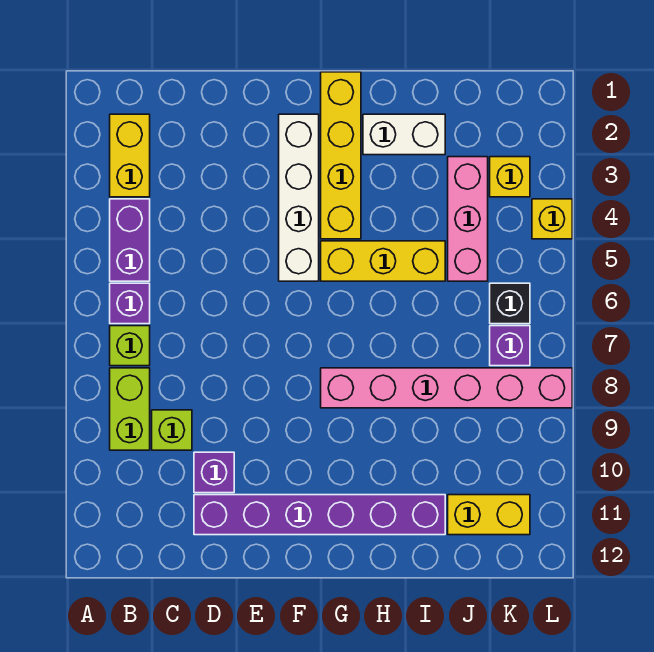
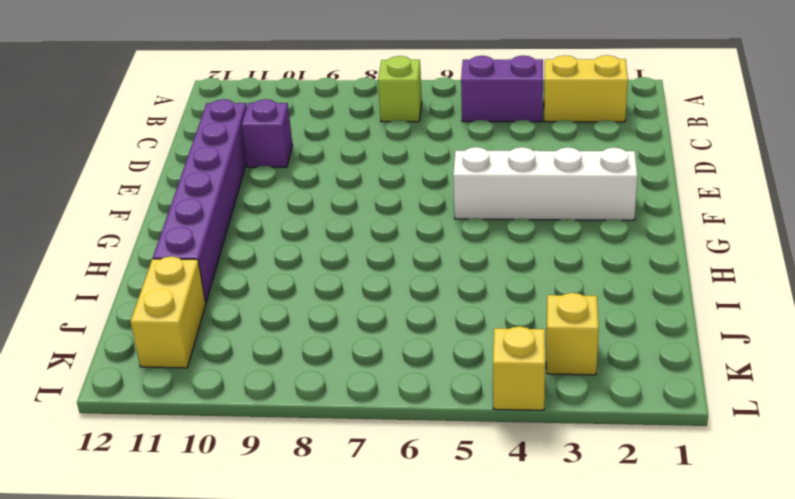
none -> purple 1x1 brick [110,283,150,324]
none -> lime 1x2 brick [110,368,150,450]
none -> lime 1x1 brick [152,410,192,450]

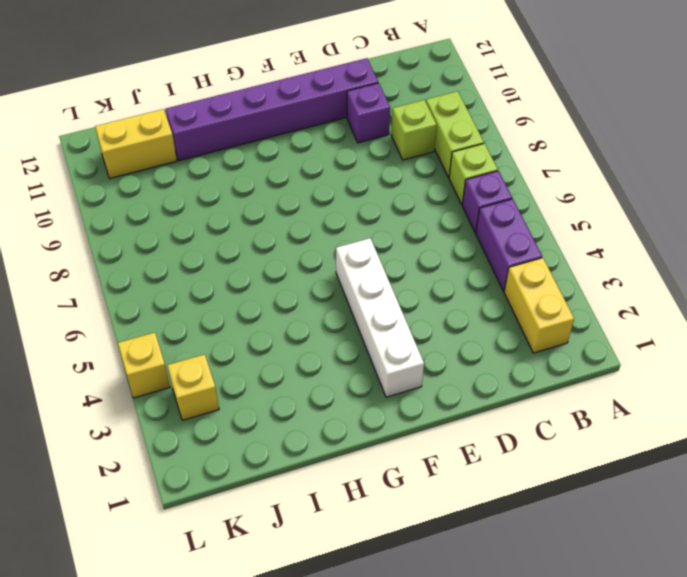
none -> yellow 1x4 brick [321,72,361,239]
none -> yellow 1x3 brick [321,241,445,281]
none -> pink 1x6 brick [321,368,572,408]

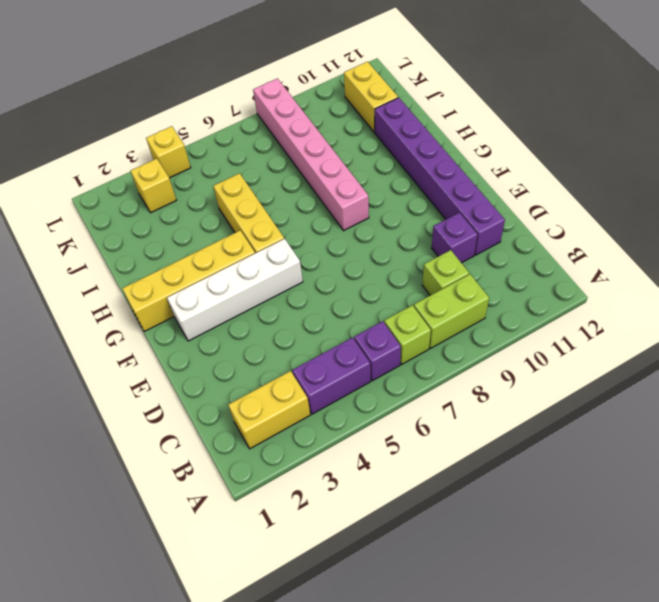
none -> white 1x2 brick [363,114,445,155]
none -> pink 1x3 brick [448,157,488,281]
none -> black 1x1 brick [490,283,530,324]

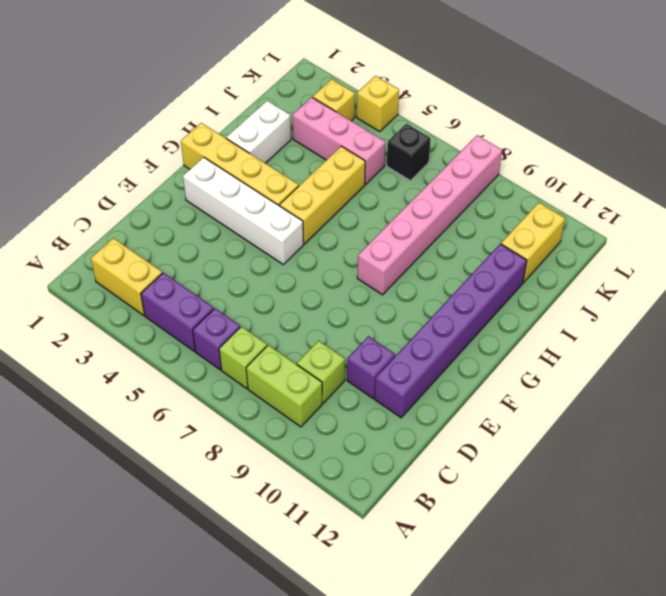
none -> purple 1x1 brick [490,326,530,366]

